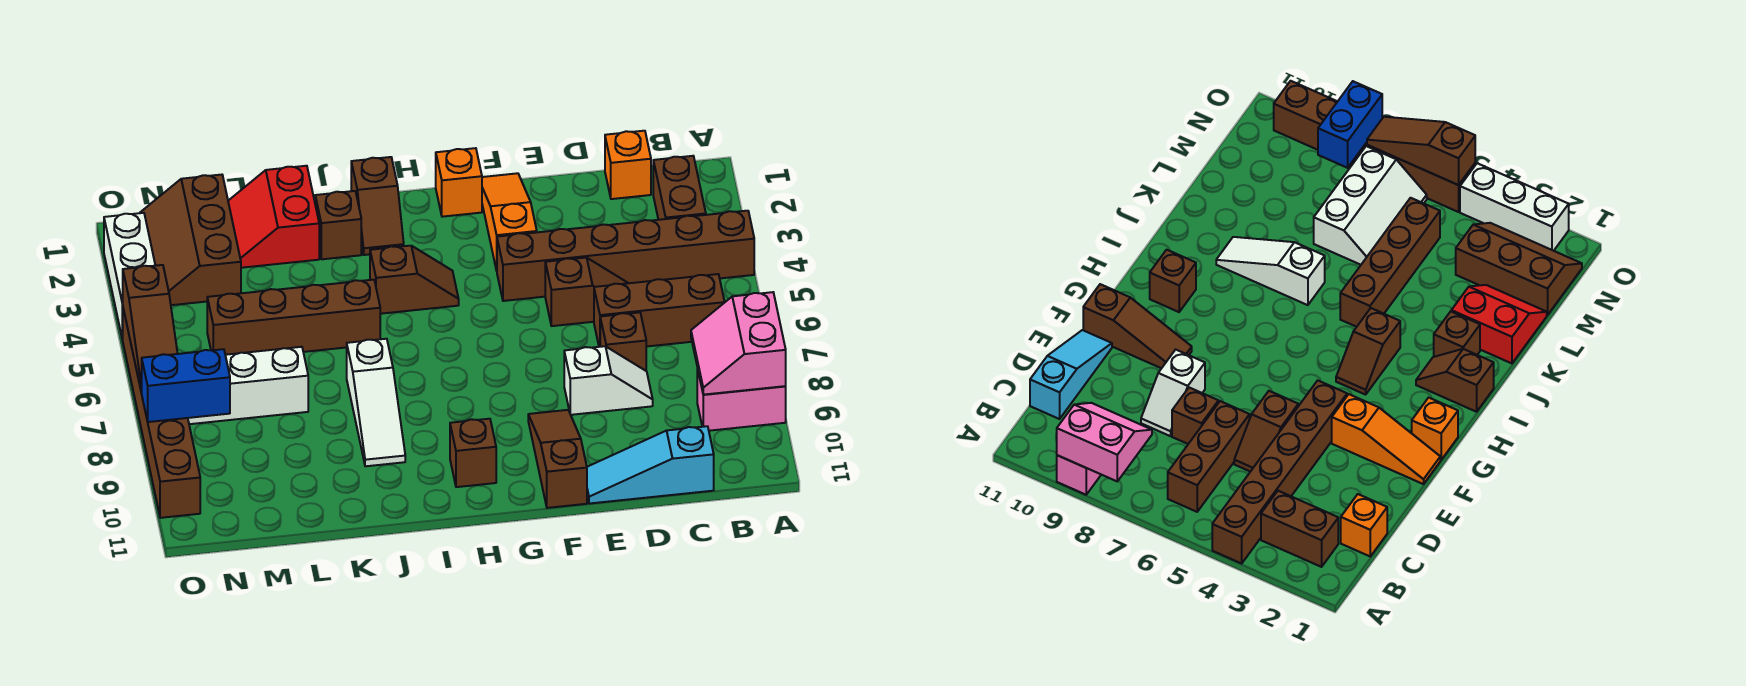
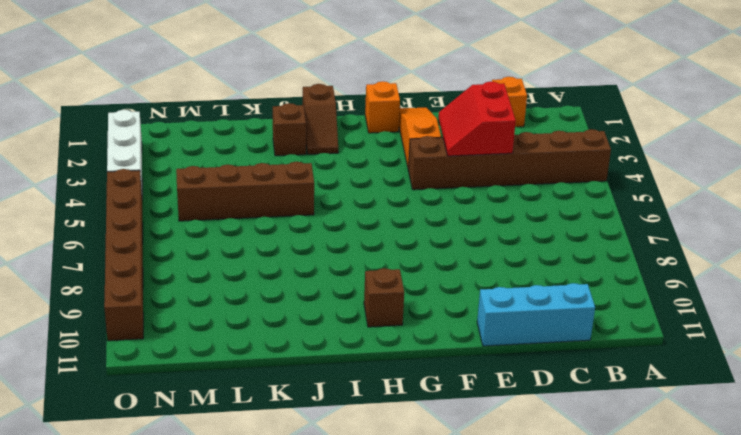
cyan 1x3 brick [477,283,595,346] -> cyan 1x3 slope [587,426,714,504]
red 2x2 slope [438,81,516,156] -> red 2x2 slope moved to [228,166,319,268]
none -> pink 1x2 brick [697,368,786,431]
none -> brown 1x2 brick [653,156,706,220]
none -> brown 1x3 brick [594,274,725,347]

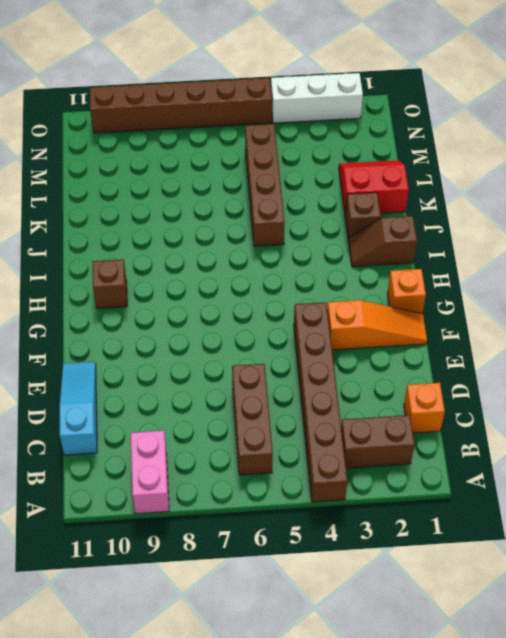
none -> brown 1x2 slope [545,258,627,326]
none -> brown 1x1 brick [600,312,646,371]
none -> white 1x2 slope [564,346,653,415]

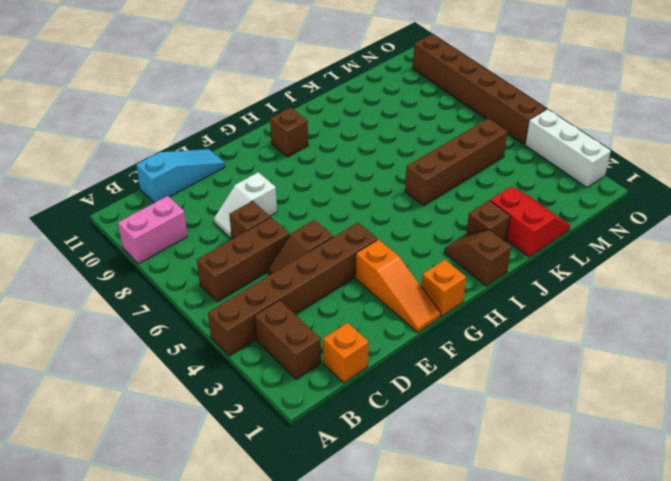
none -> brown 1x3 slope [528,410,587,508]
none -> brown 1x2 slope [370,246,459,314]
none -> white 1x3 slope [347,339,405,466]

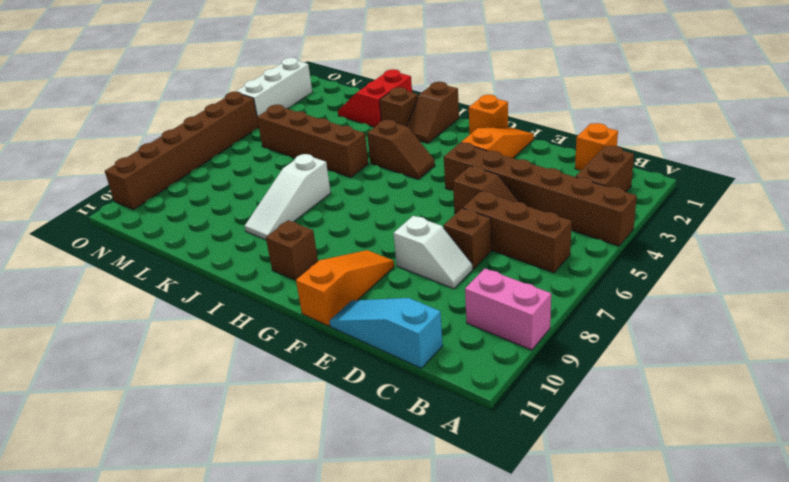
orange 1x3 slope [296,250,394,326] -> brown 1x3 slope [528,410,587,508]
none -> white 2x3 slope [188,347,308,424]
none -> brown 2x3 slope [140,175,241,305]
none -> pink 2x2 slope [691,292,786,395]

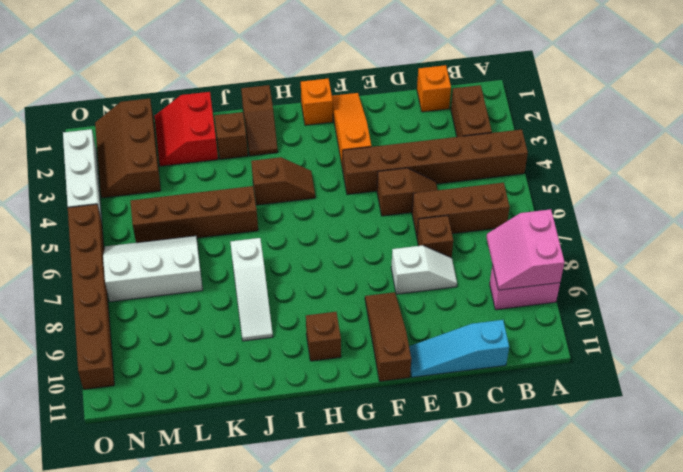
none -> blue 1x2 brick [141,349,230,422]
none -> brown 1x3 slope [122,265,178,392]

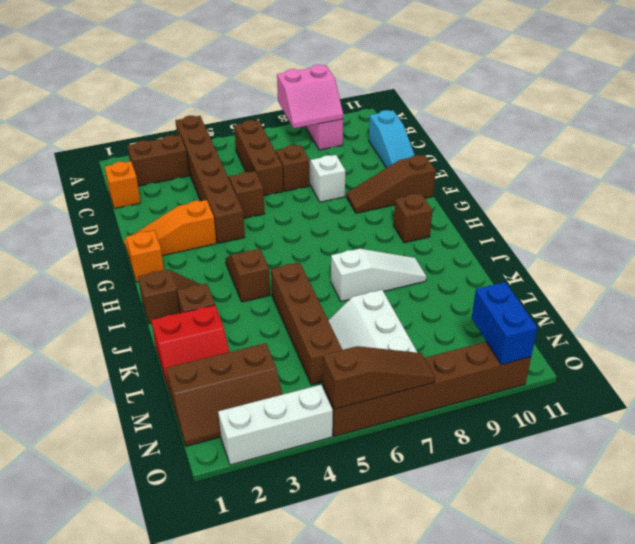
blue 1x2 brick [472,282,537,365] -> blue 1x2 brick moved to [141,349,230,422]

